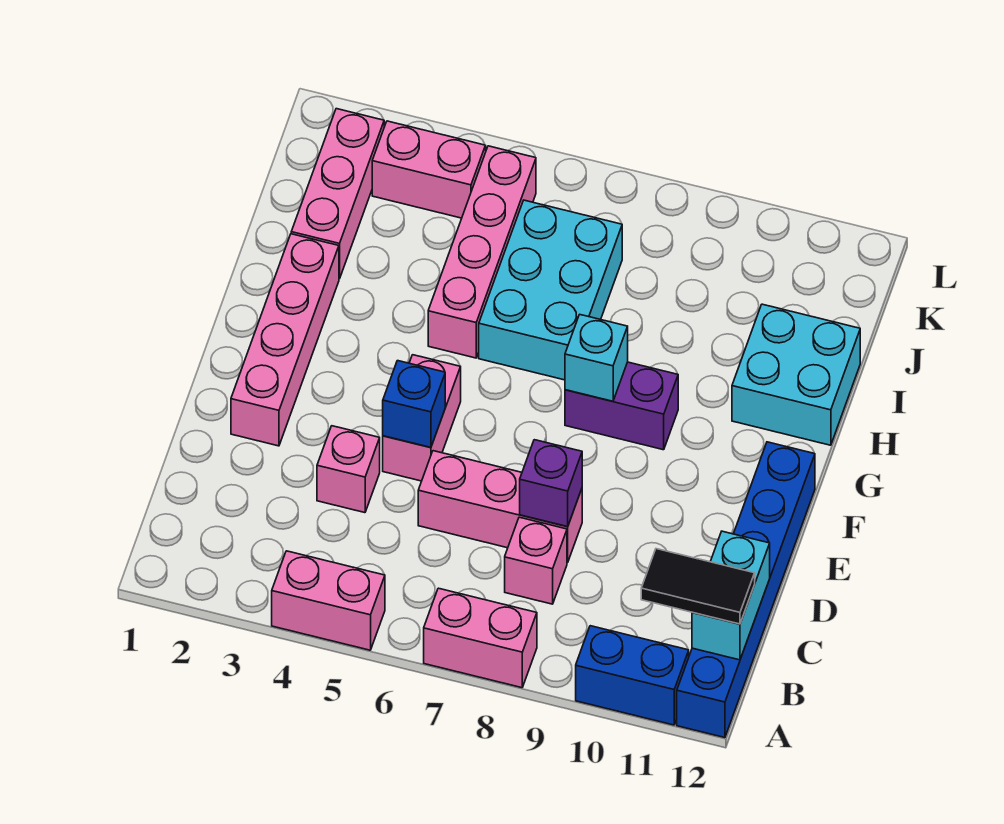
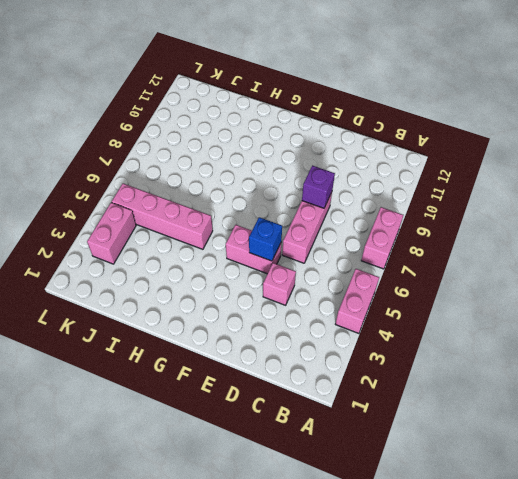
none -> blue 1x2 brick [576,626,689,725]
none -> blue 1x6 brick [677,442,815,738]
none -> pink 1x1 brick [505,517,567,604]

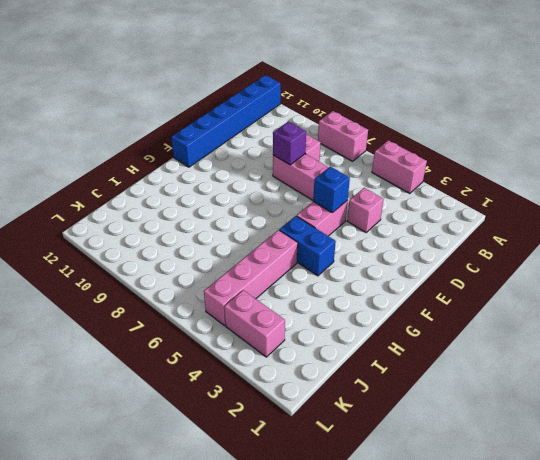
blue 1x2 brick [279,216,336,276] -> blue 1x2 brick moved to [576,626,689,725]
none -> pink 1x4 brick [231,234,339,446]
none -> purple 1x2 brick [565,362,678,450]
none -> cyan 2x3 brick [479,200,622,380]

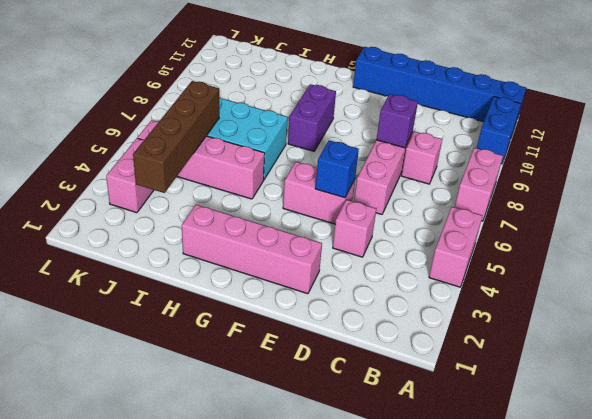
brown 1x4 brick [133,81,219,193] -> none
none -> cyan 2x2 brick [732,304,860,445]
none -> pink 1x3 brick [291,109,384,279]
none -> cyan 1x2 brick [692,531,770,660]

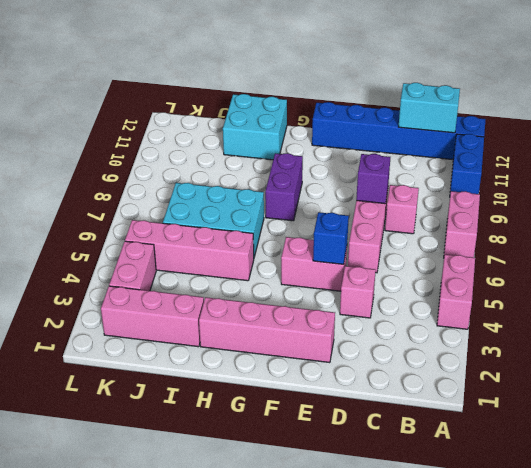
none -> cyan 1x1 brick [565,315,628,401]
none -> black 1x2 tile [641,549,755,624]

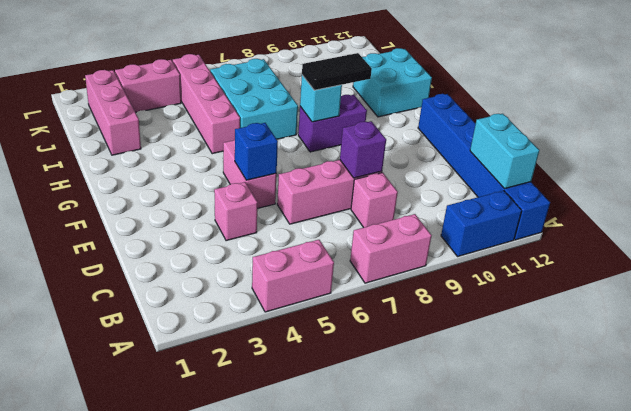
black 1x2 tile [302,53,372,90] -> black 1x2 tile moved to [641,549,755,624]
none -> pink 1x4 brick [231,234,339,446]

